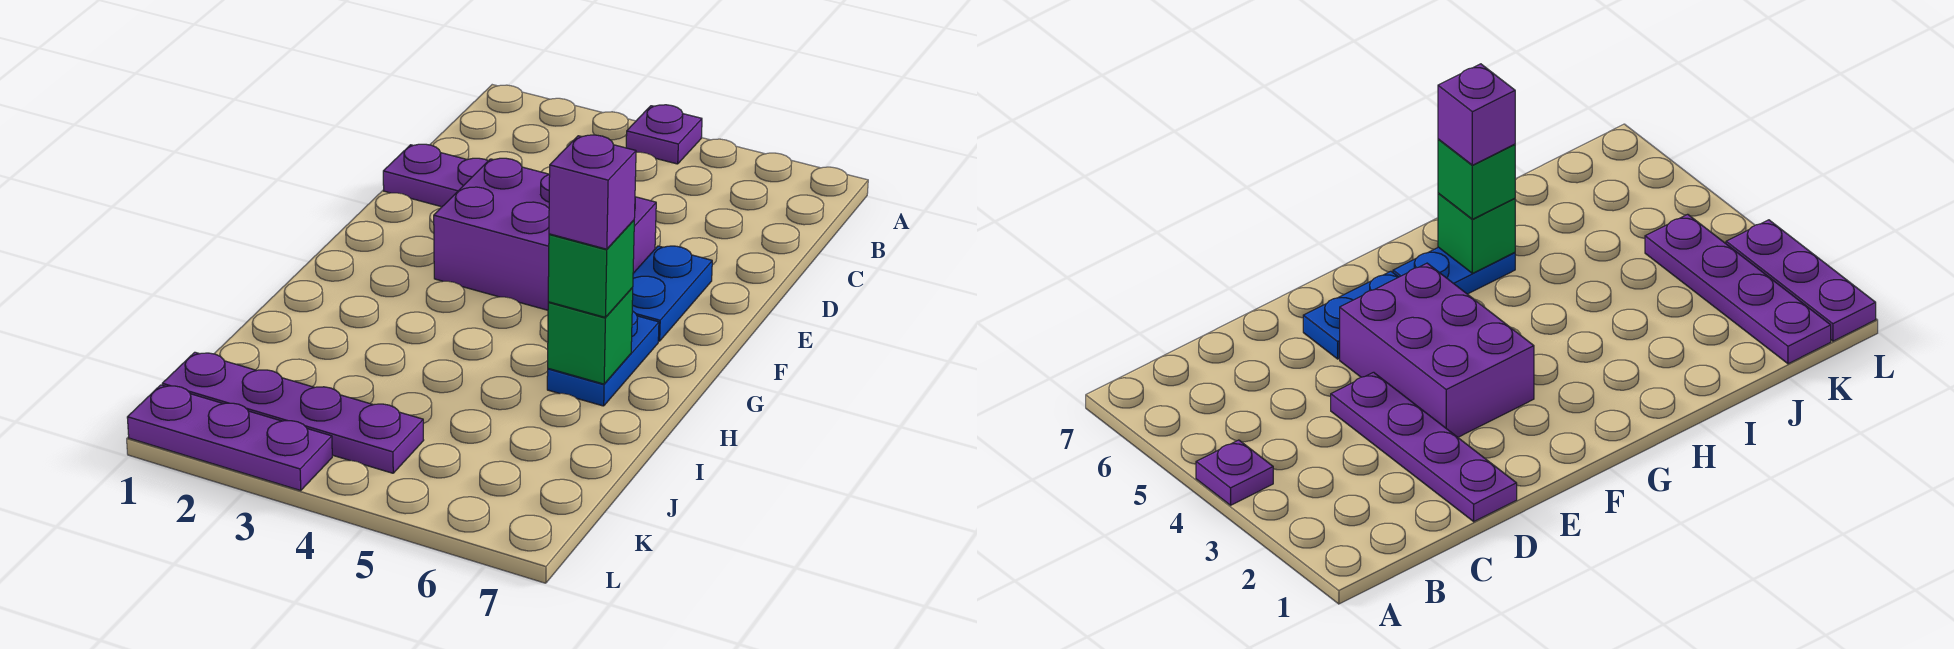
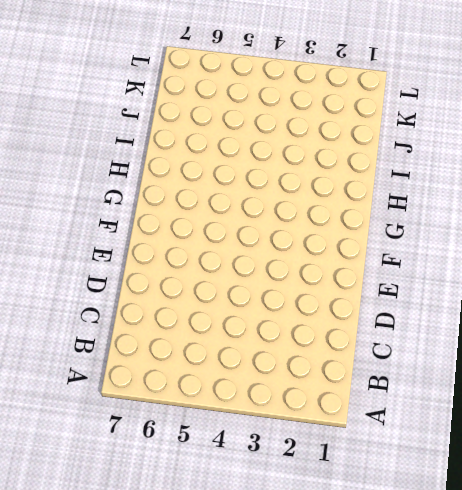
none -> purple 1x1 plate [626,105,702,164]
none -> purple 1x4 plate [383,144,488,207]

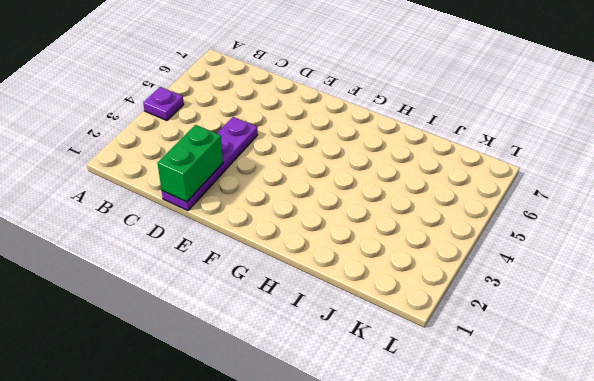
green 1x2 brick [158,125,223,202] -> none
none -> purple 2x3 brick [434,158,656,310]
none -> blue 1x2 plate [632,246,712,341]

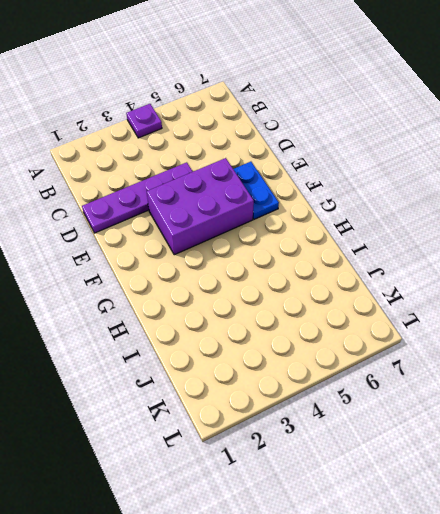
none -> blue 1x2 plate [547,311,659,406]
none -> purple 1x4 plate [162,352,424,473]

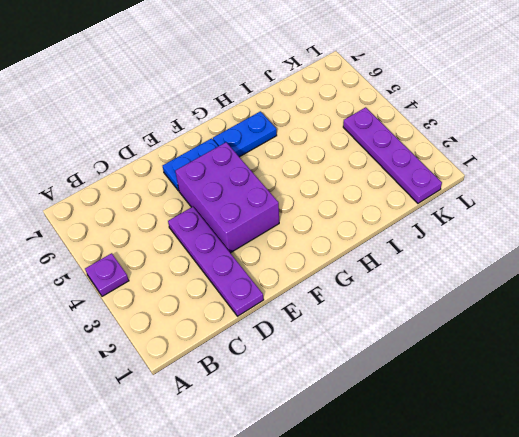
none -> purple 1x3 plate [127,385,332,490]
none -> green 1x1 brick [548,288,633,384]

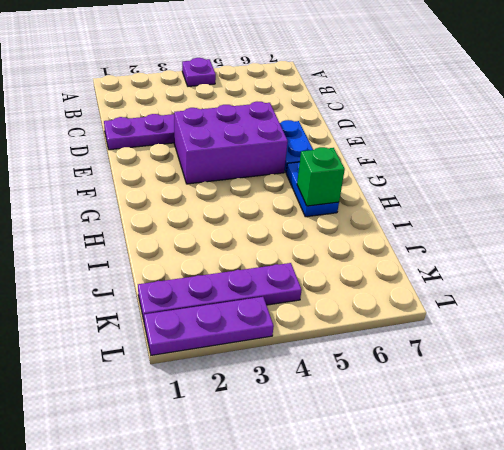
none -> green 1x1 brick [548,220,634,317]
none -> purple 1x1 brick [549,135,636,249]

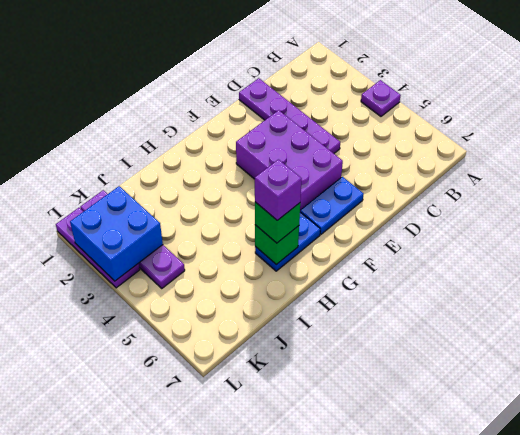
blue 2x2 brick [70,186,163,281] -> none

